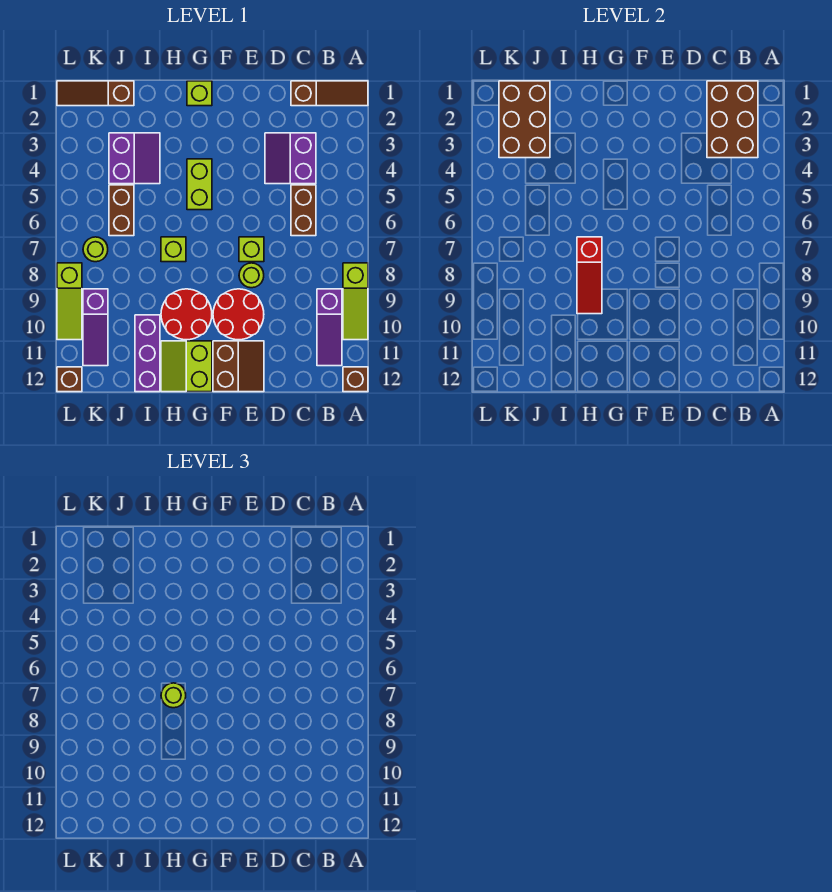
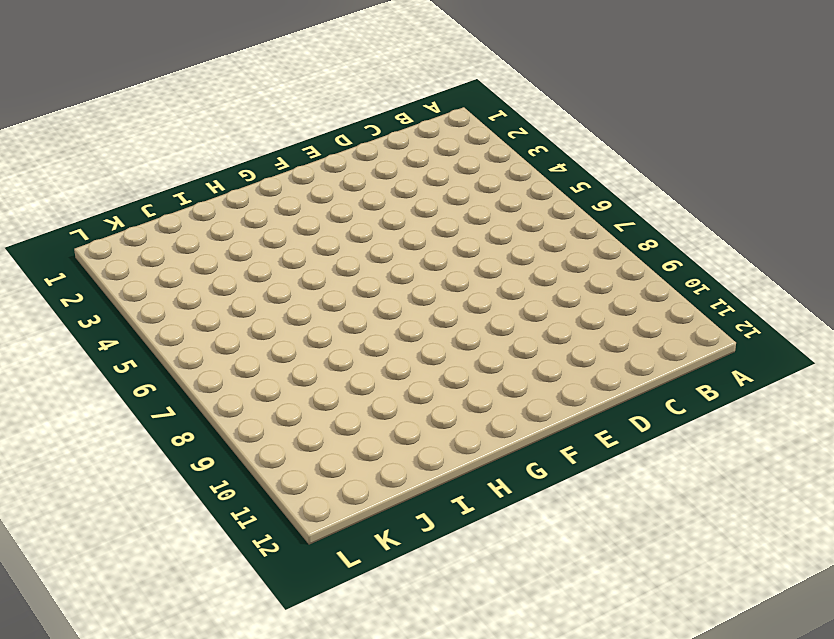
none -> brown 1x3 slope [291,81,368,106]
none -> lime 1x3 slope [343,263,368,340]
none -> brown 1x1 brick [343,367,368,392]

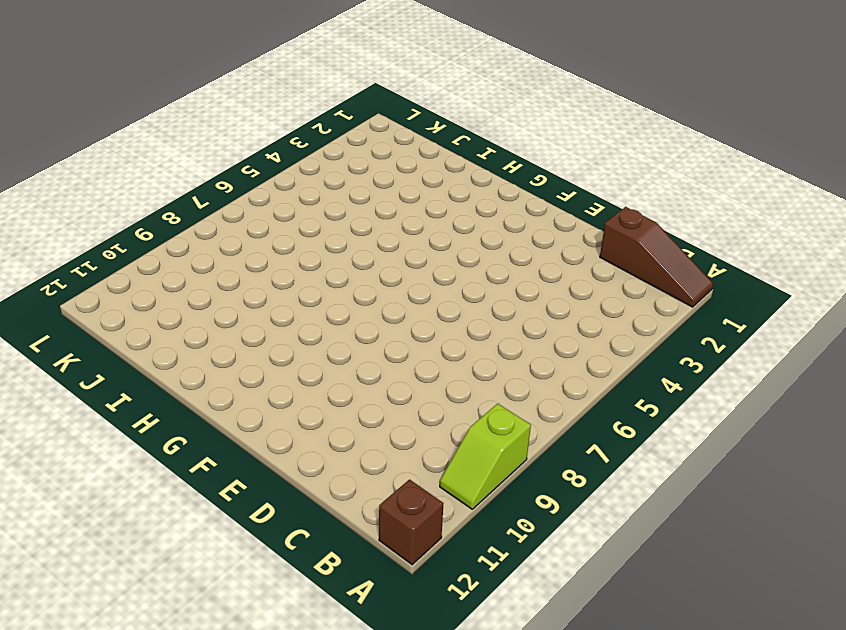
lime 1x2 slope [440,404,531,509] -> lime 1x3 slope [343,263,368,340]
none -> purple 1x3 slope [317,289,342,366]
none -> purple 2x2 slope [265,133,316,184]
none -> brown 1x2 brick [291,185,316,236]

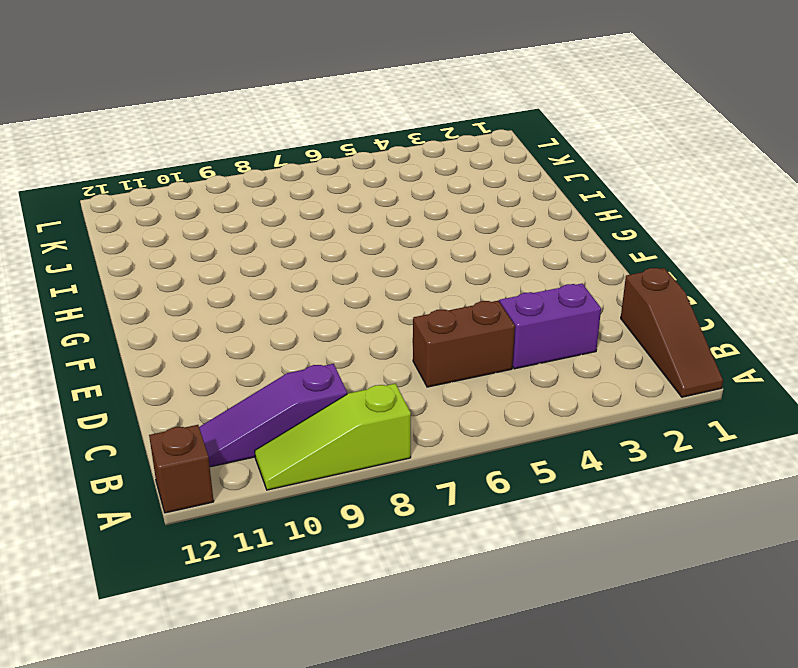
none -> lime 1x1 brick [239,237,264,262]
none -> lime 1x1 round brick [239,263,264,288]
none -> red 2x2 round brick [213,289,264,340]

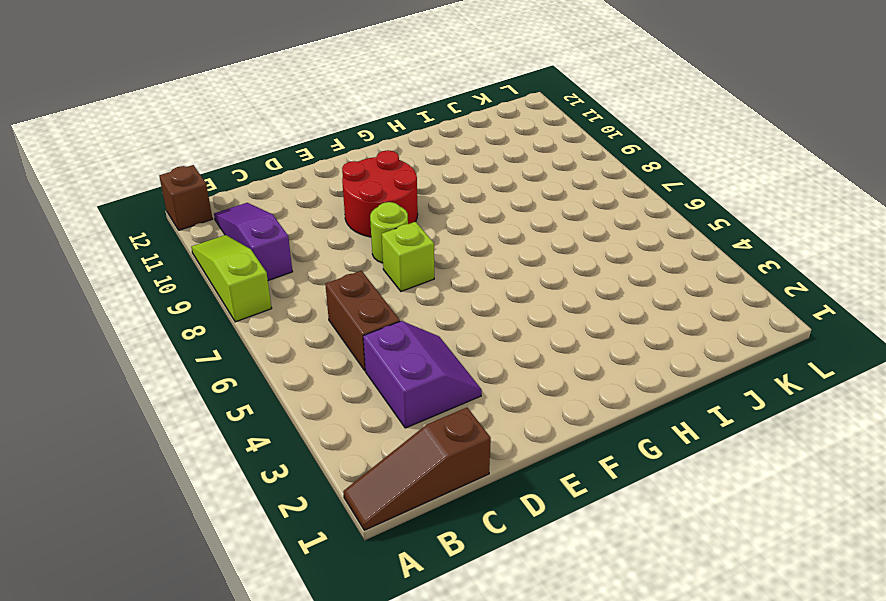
none -> brown 2x2 slope [213,341,264,392]
none -> lime 1x1 brick [187,81,212,106]
none -> lime 1x2 brick [187,159,212,210]

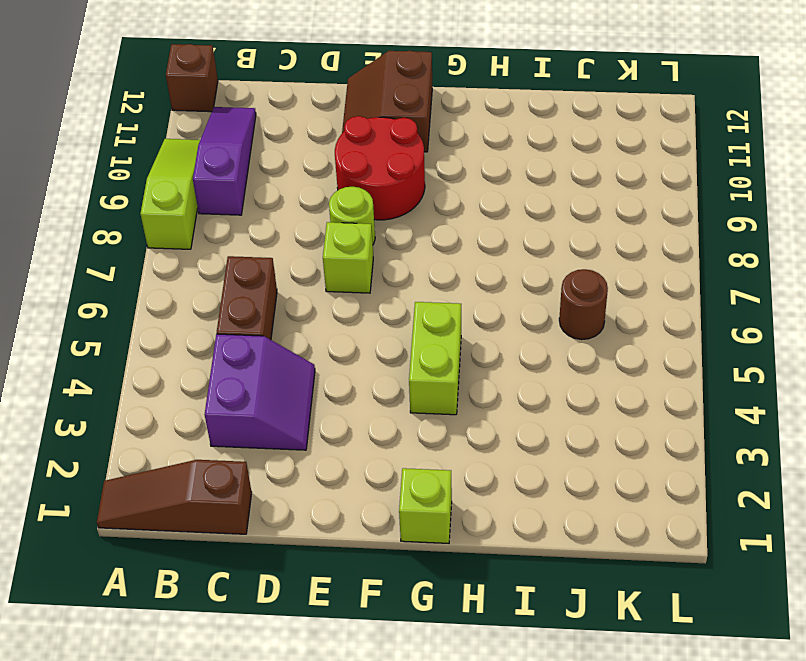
brown 1x1 round brick [559,269,608,340] -> brown 1x2 brick [109,185,134,236]
none -> red 2x2 round brick [161,289,212,340]
none -> lime 2x2 slope [161,341,212,392]
none -> lime 1x1 brick [161,237,186,262]

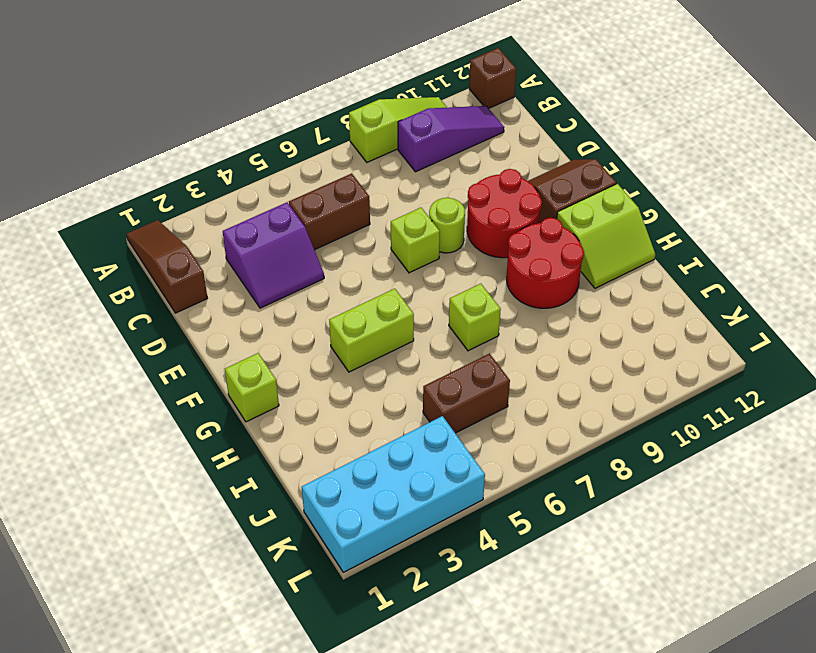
cyan 2x4 brick [302,416,485,572] -> brown 1x3 slope [57,81,134,106]
none -> purple 2x2 slope [109,133,160,184]
none -> purple 1x3 brick [135,315,160,392]
none -> lime 1x1 round brick [83,237,108,262]

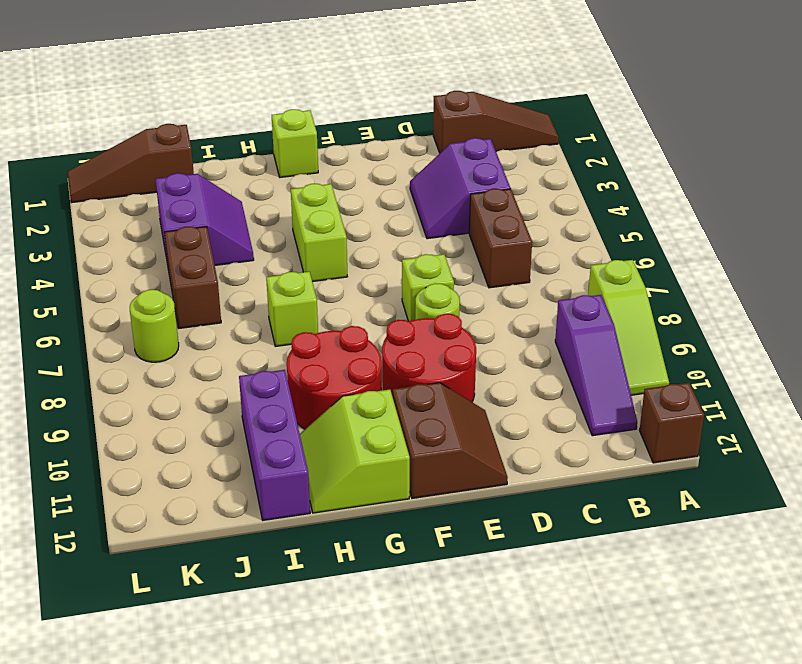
none -> purple 1x3 slope [83,289,108,366]
none -> lime 1x3 slope [57,263,82,340]
none -> brown 1x1 brick [57,367,82,392]

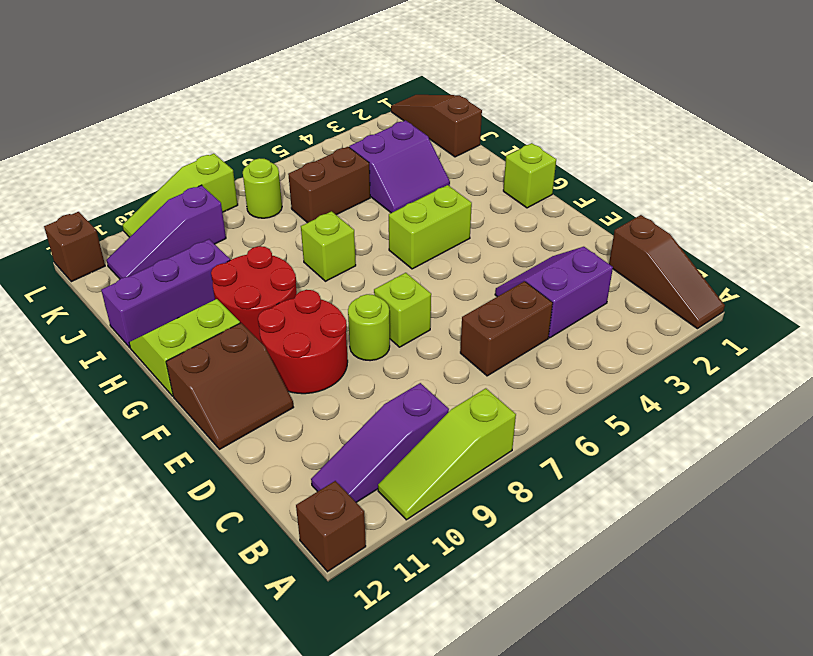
none -> brown 2x3 brick [707,81,758,158]
none -> red 1x3 slope [577,237,602,314]
none -> brown 2x3 brick [499,81,550,158]

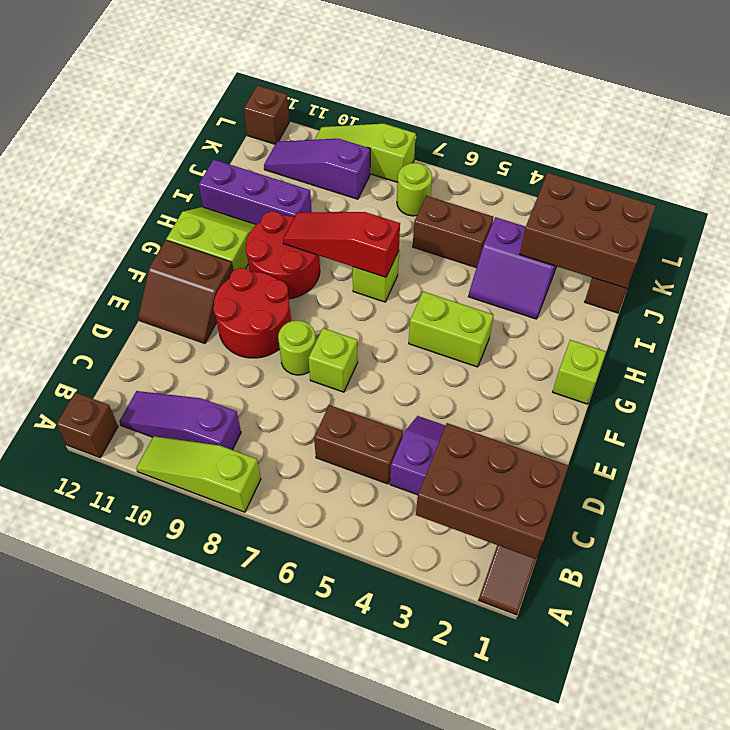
none -> lime 1x1 round brick [161,683,186,708]

